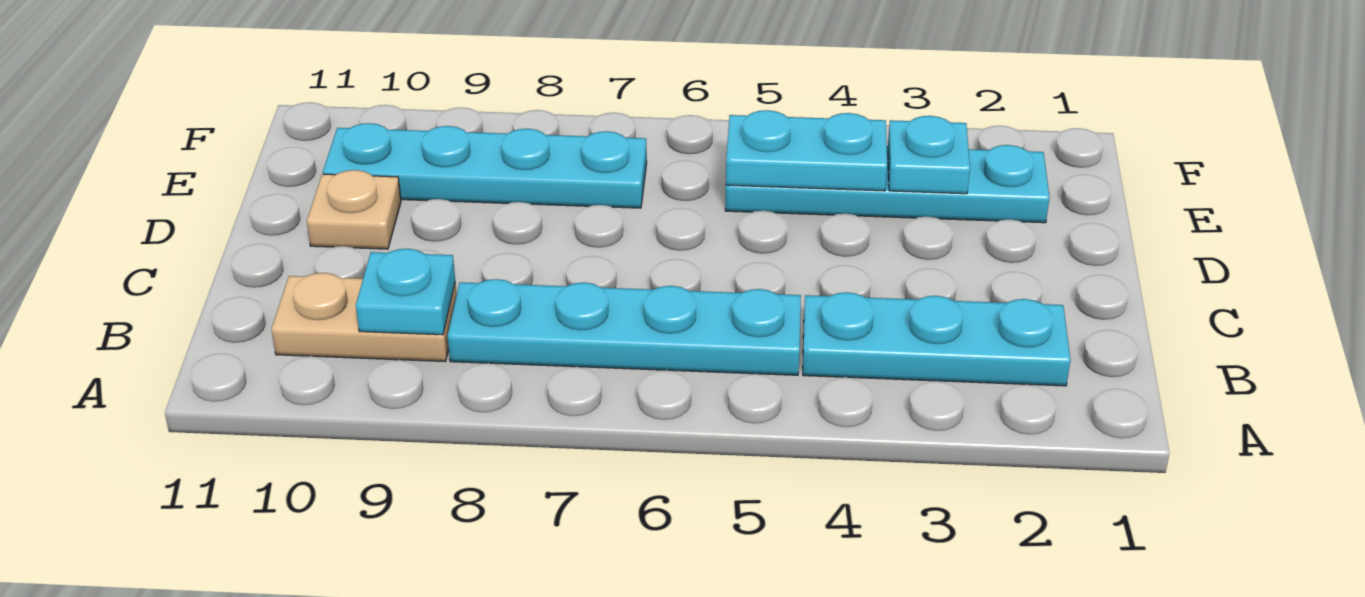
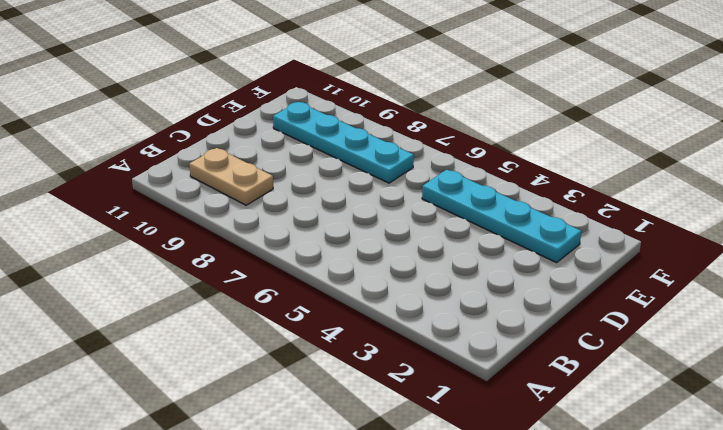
none -> cyan 1x3 plate [803,292,1071,386]
none -> cyan 1x4 plate [448,279,801,375]

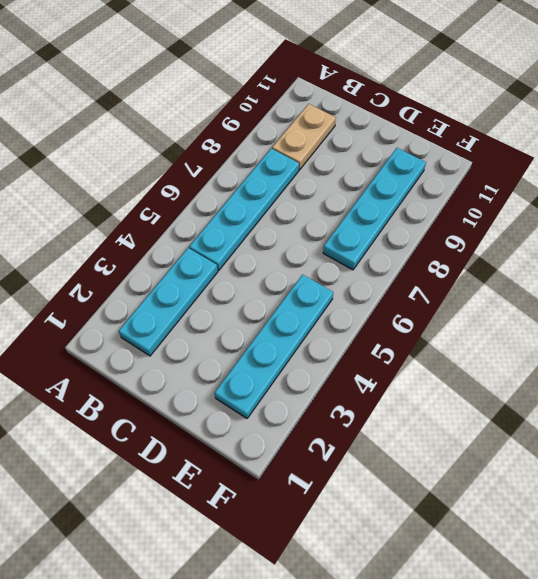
none -> tan 1x1 plate [307,170,401,249]
none -> cyan 1x1 plate [356,249,455,335]

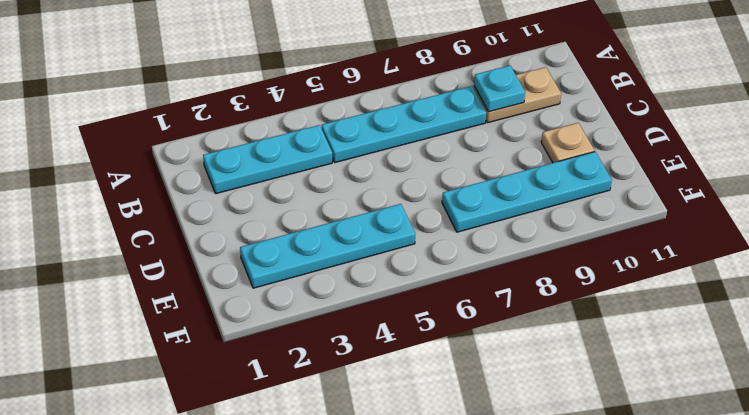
none -> cyan 1x1 plate [888,116,970,194]
none -> cyan 1x2 plate [726,110,887,191]

